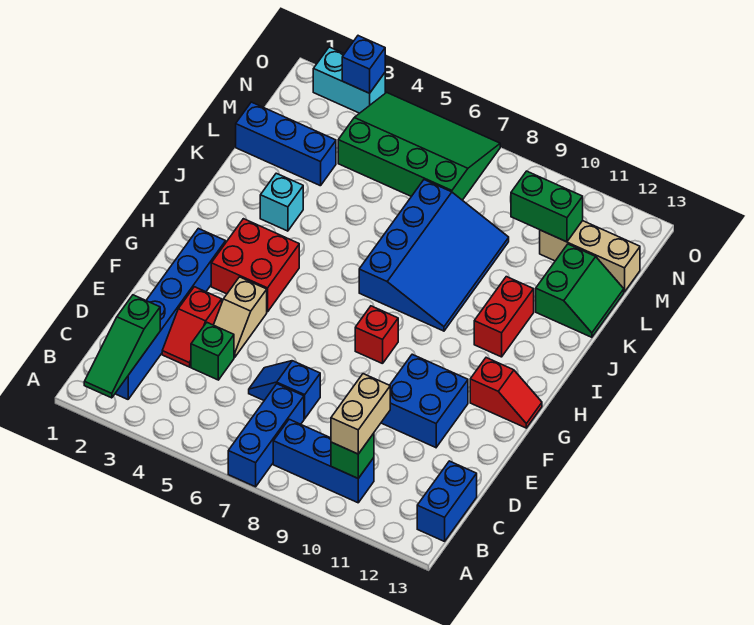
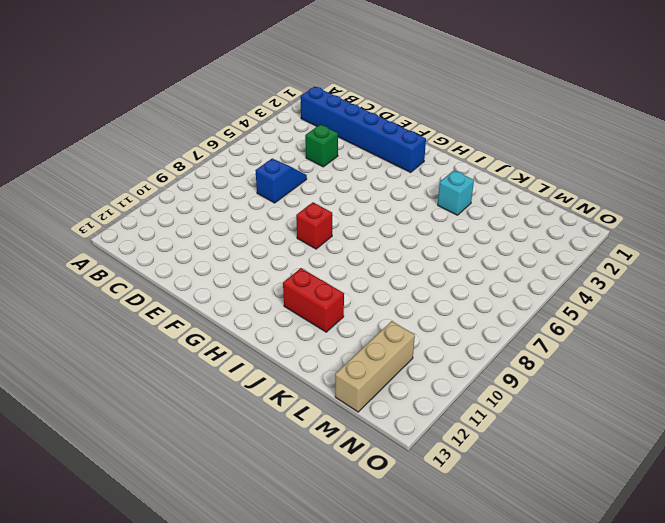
none -> blue 1x3 brick [228,384,304,487]
none -> blue 1x3 brick [273,419,374,503]
none -> blue 1x2 brick [417,461,477,541]

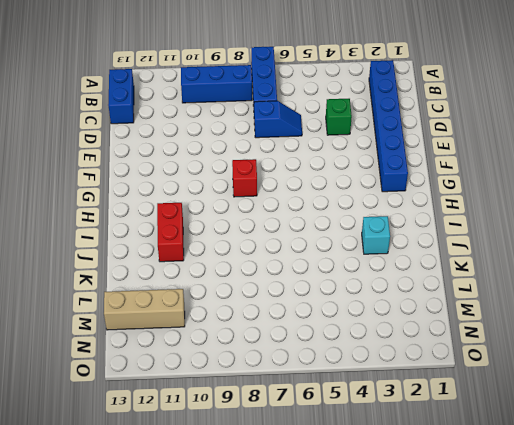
none -> red 1x2 slope [162,287,222,367]
none -> tan 1x2 slope [214,277,267,357]
none -> blue 2x2 brick [381,354,468,448]

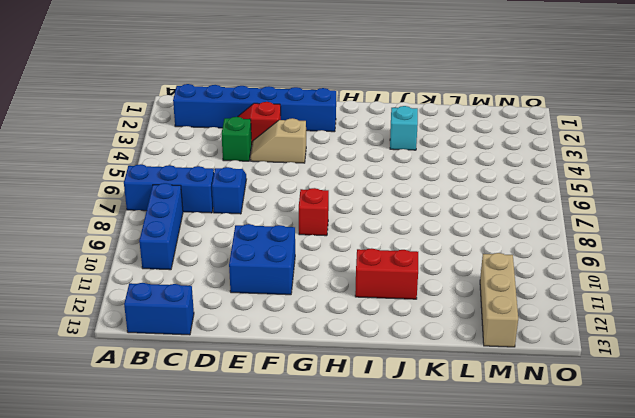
none -> red 2x2 brick [211,219,299,312]
none -> red 1x2 slope [470,358,542,428]
none -> blue 3x4 slope [359,180,509,331]

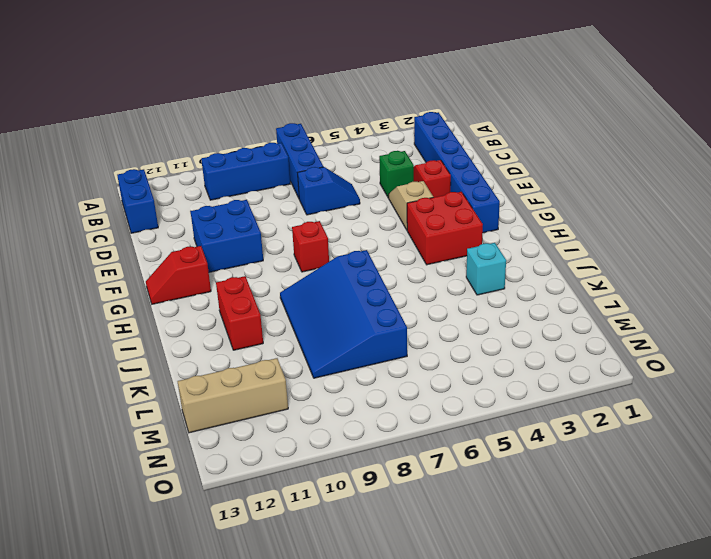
none -> green 2x2 slope [536,244,624,337]
none -> blue 1x3 brick [236,102,336,186]
none -> green 3x4 slope [338,92,500,200]

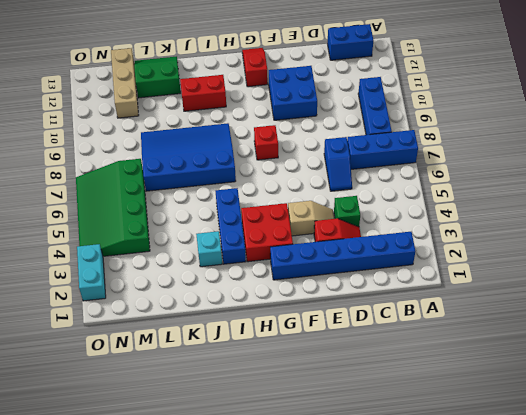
blue 1x3 brick [216,188,246,264] -> blue 1x3 brick moved to [236,102,336,186]
none -> green 1x3 slope [84,295,160,398]
none -> green 1x1 brick [331,433,374,478]
none -> green 1x2 brick [511,171,583,242]

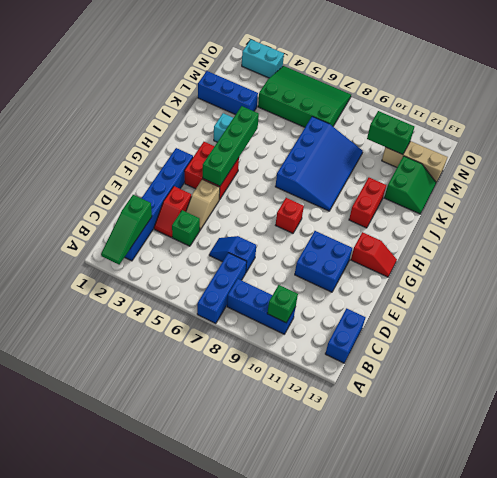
green 1x4 brick [203,106,259,186] -> none
none -> blue 1x1 brick [342,36,385,93]
none -> tan 1x2 brick [331,374,390,454]

